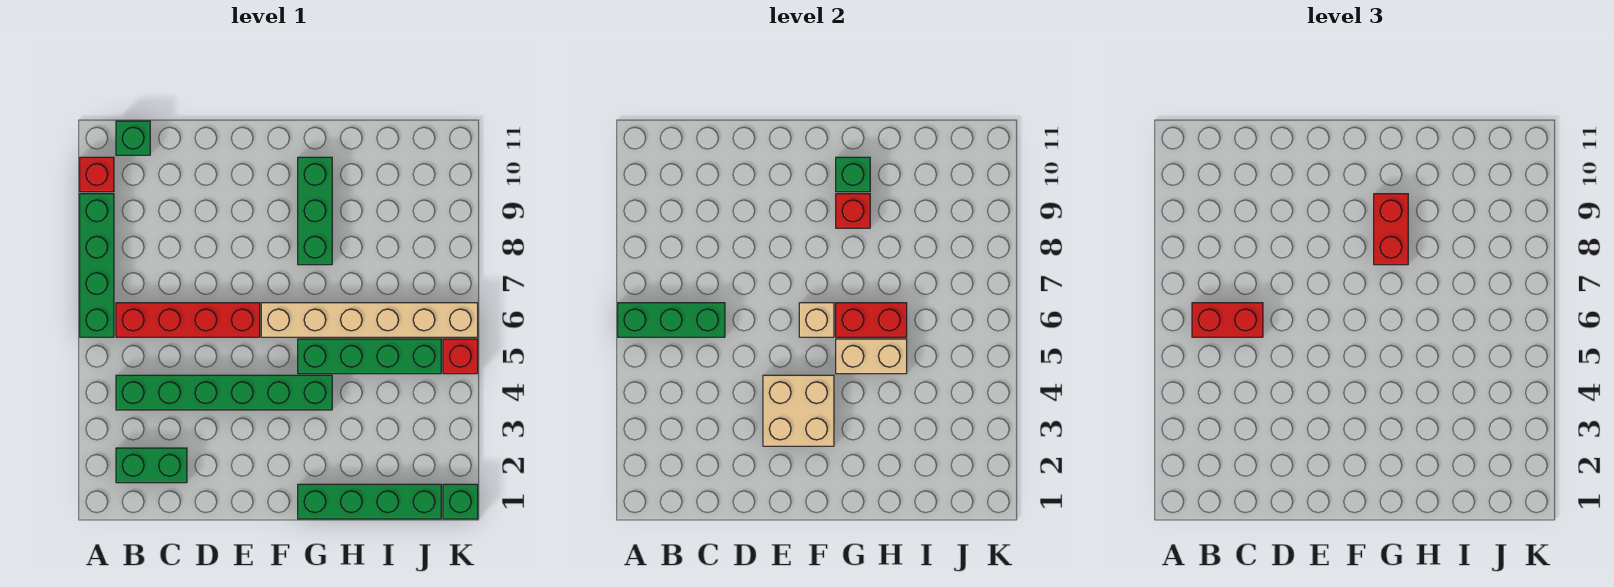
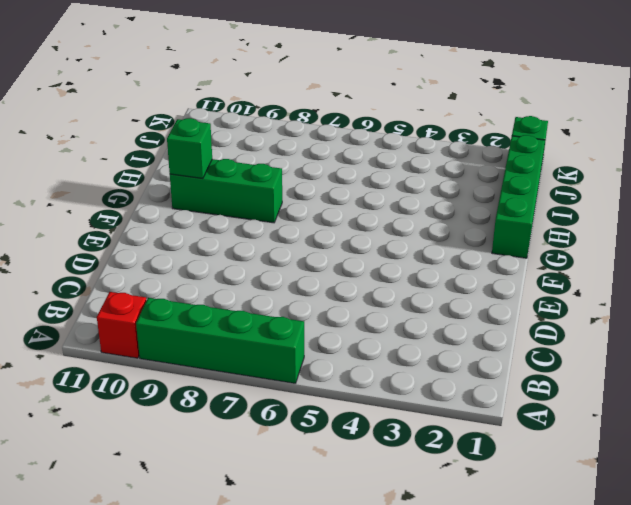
none -> green 1x2 brick [116,448,187,483]
none -> green 1x6 brick [116,375,332,410]
none -> red 1x4 brick [116,303,260,337]

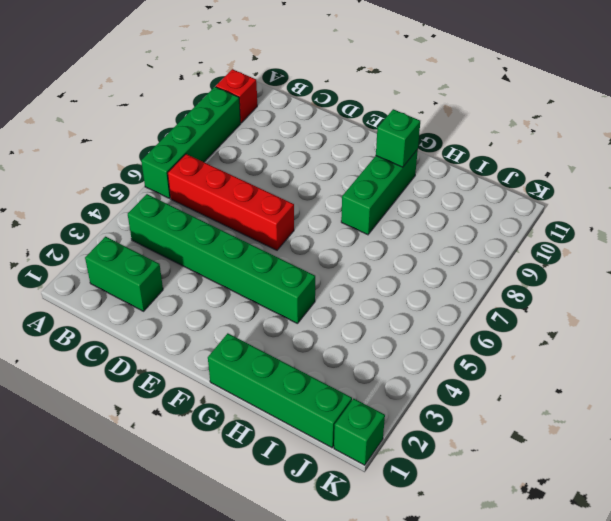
none -> green 1x1 brick [116,121,150,155]
none -> tan 1x6 brick [261,303,478,337]
none -> green 1x4 brick [298,339,441,374]

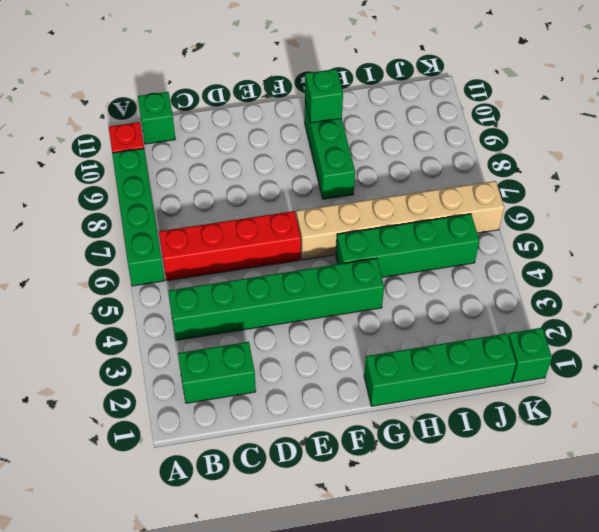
none -> red 1x1 brick [443,339,478,374]
none -> green 1x3 brick [618,303,725,337]
none -> tan 2x2 brick [763,375,834,446]

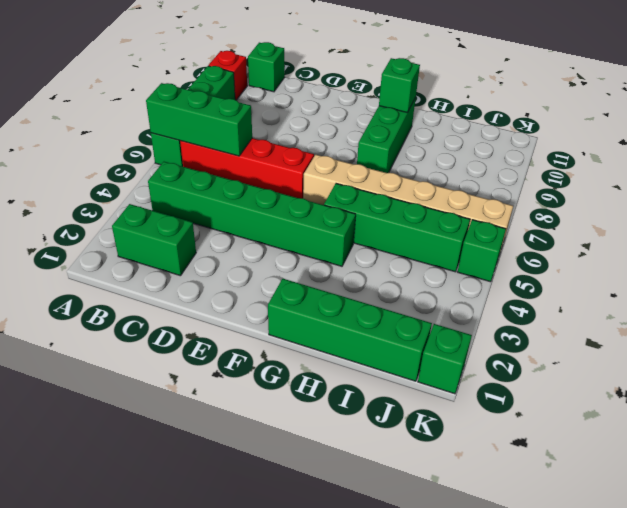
green 1x1 brick [457,220,506,282] -> red 1x1 brick [443,339,478,374]
none -> tan 2x2 brick [763,375,834,446]
none -> tan 1x1 brick [799,303,834,337]
none -> tan 1x2 brick [836,339,907,374]

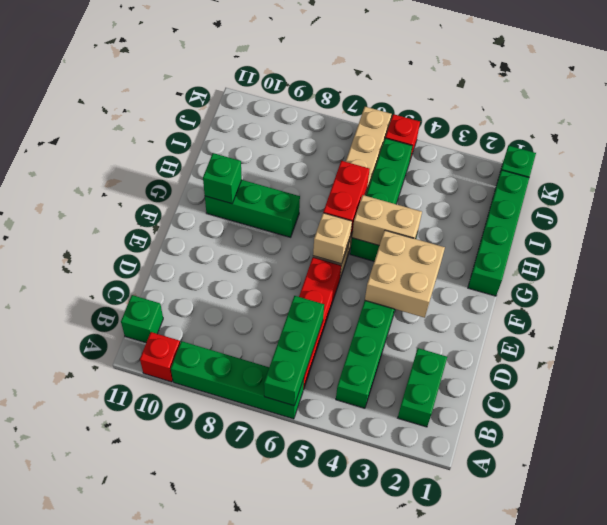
tan 1x2 brick [352,195,422,245] -> tan 1x2 brick turned to [836,339,907,374]
none -> red 1x1 brick [836,194,870,228]
none -> red 1x2 brick [1192,303,1263,337]
none -> red 1x2 brick [1374,194,1408,265]

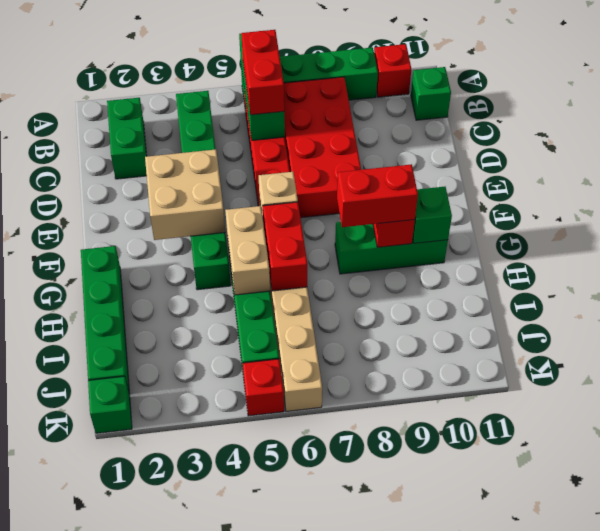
red 2x4 brick [284,77,361,218] -> none

